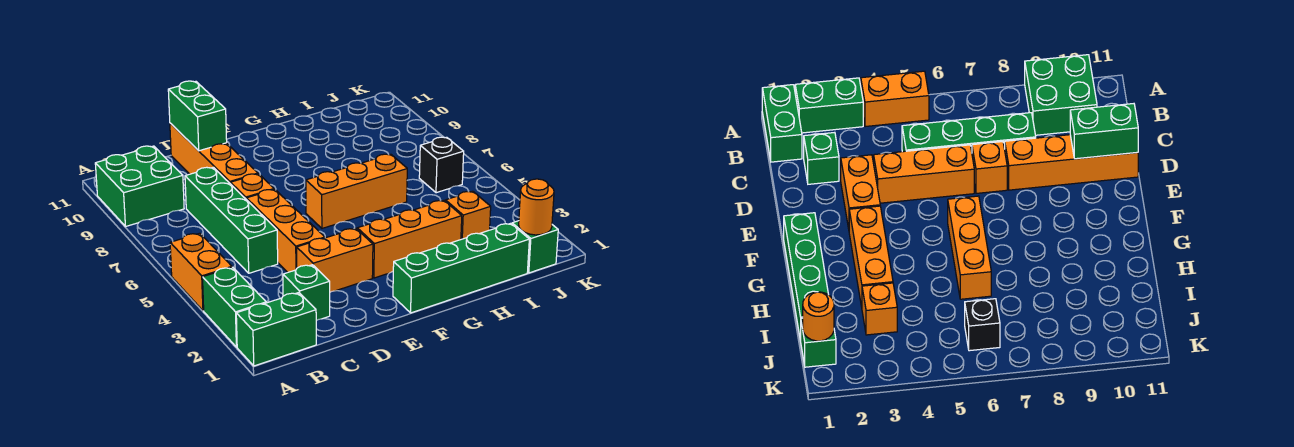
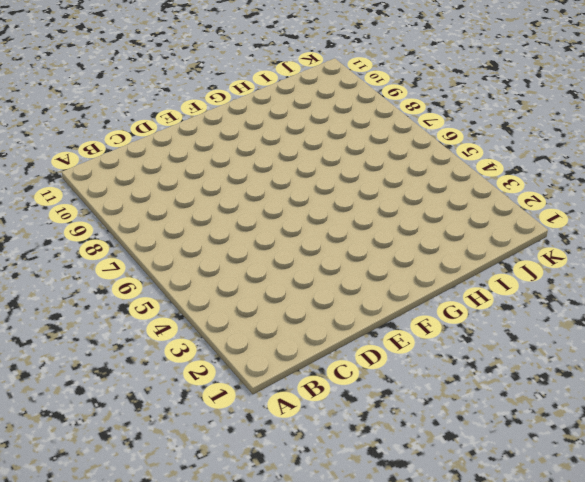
none -> green 1x2 brick [236,293,316,366]
none -> green 1x2 brick [203,267,266,347]
none -> orange 1x2 brick [170,233,232,311]

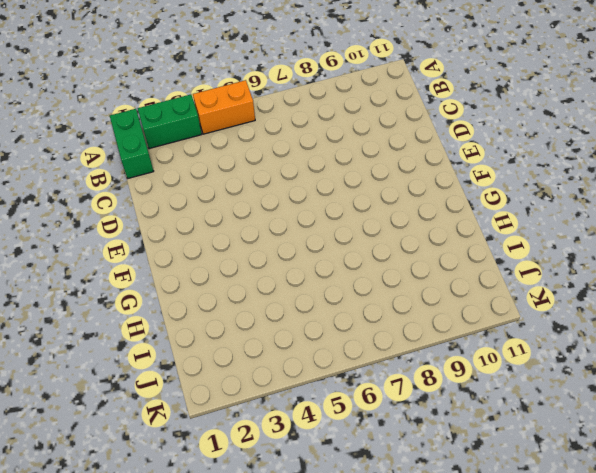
none -> green 2x2 brick [95,146,184,226]
none -> green 1x1 brick [283,265,330,321]
none -> green 1x4 brick [185,167,278,273]

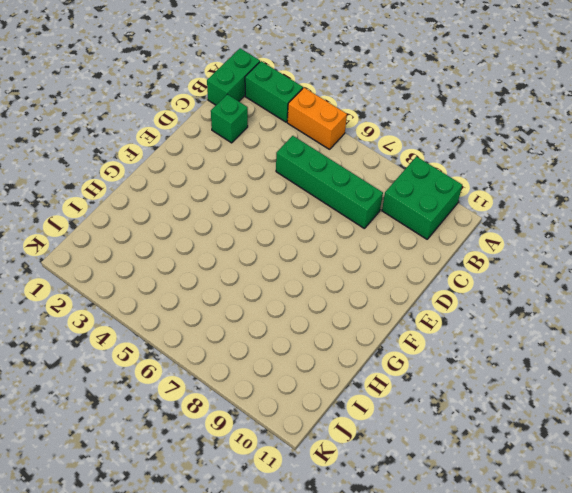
none -> orange 1x2 brick [297,228,373,292]
none -> orange 1x3 brick [246,189,325,272]
none -> orange 1x1 brick [231,174,274,199]

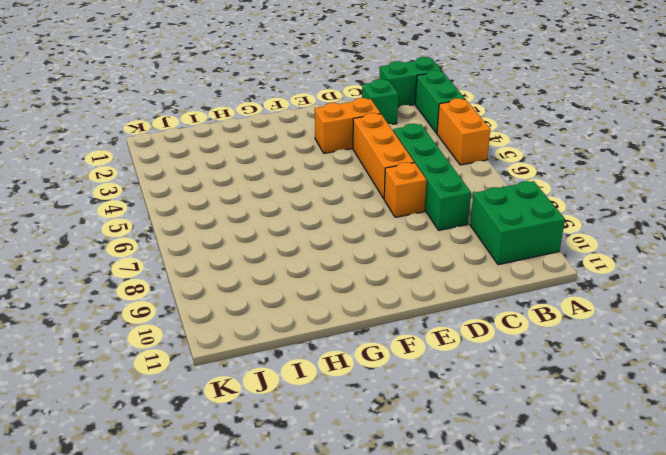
none -> orange 1x4 brick [170,123,258,184]
none -> green 1x4 brick [393,223,529,313]
none -> orange 1x3 brick [357,201,462,278]

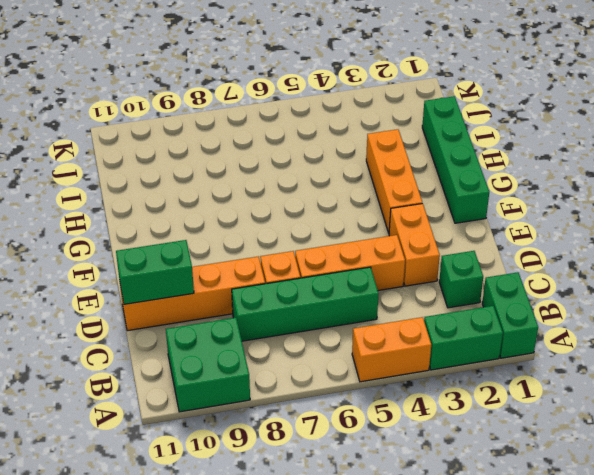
none -> orange 1x3 brick [306,154,407,228]
none -> orange 1x1 brick [446,191,491,239]
none -> green 1x1 brick [512,221,558,273]

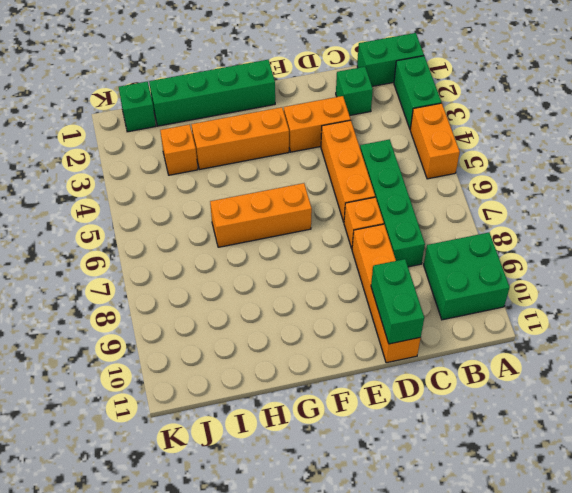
none -> black 1x1 brick [419,137,464,193]
none -> orange 1x1 round brick [519,179,554,235]

